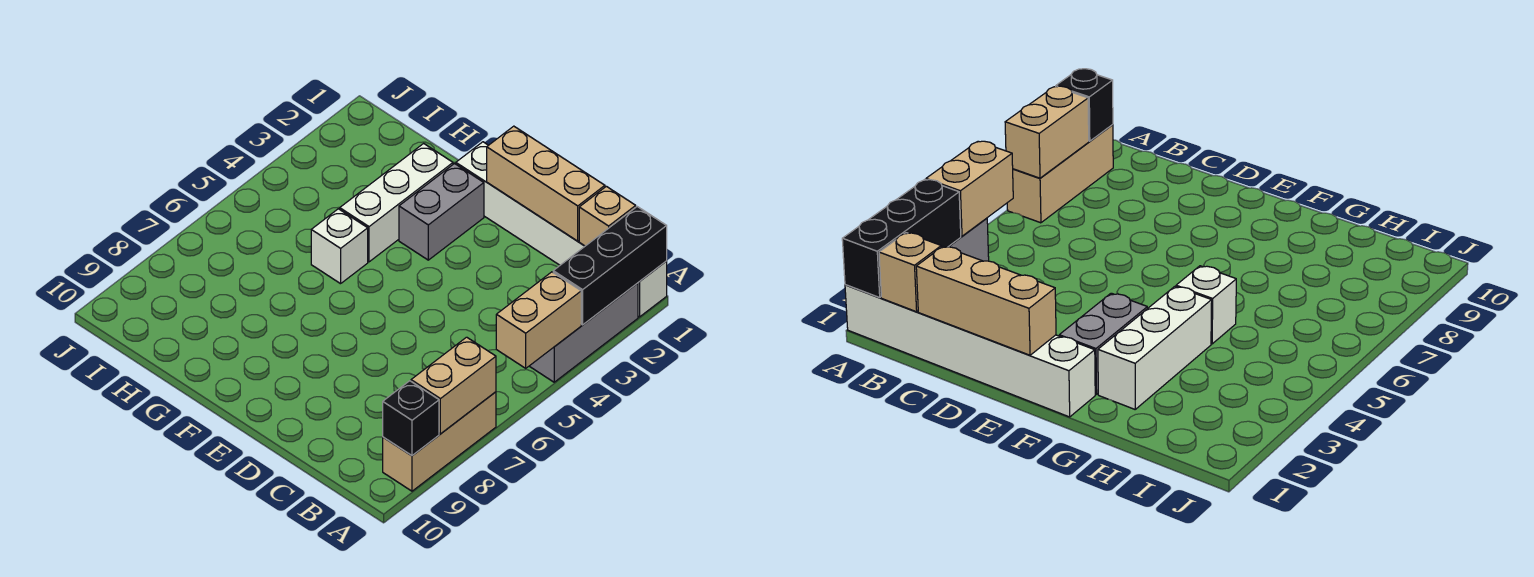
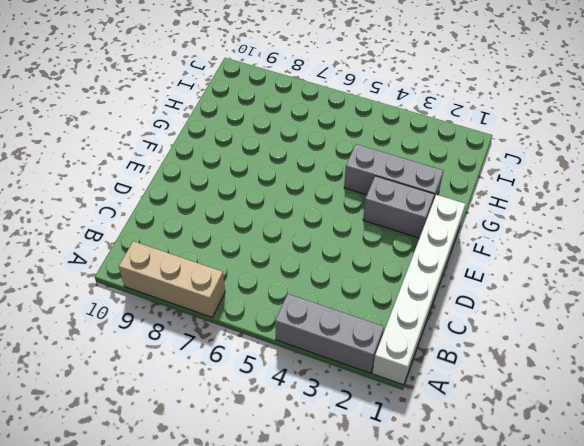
grey 1x3 brick [344,144,443,201] -> white 1x3 brick [340,143,453,262]
none -> white 1x1 brick [311,209,368,284]
none -> black 1x3 brick [553,207,667,325]
none -> tan 1x2 brick [496,272,581,368]

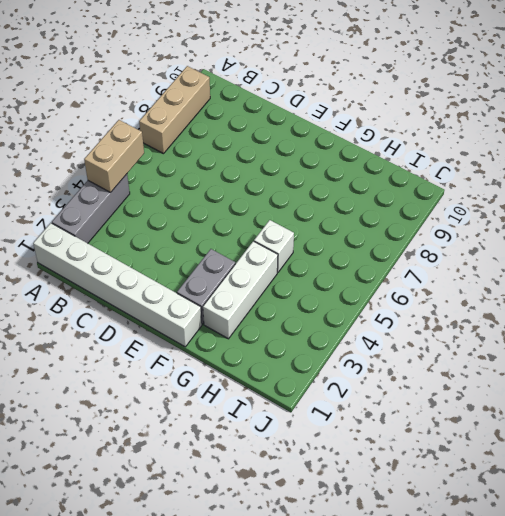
none -> black 1x3 brick [553,207,667,325]
none -> tan 1x2 brick [411,337,496,434]
none -> black 1x1 brick [383,381,439,456]

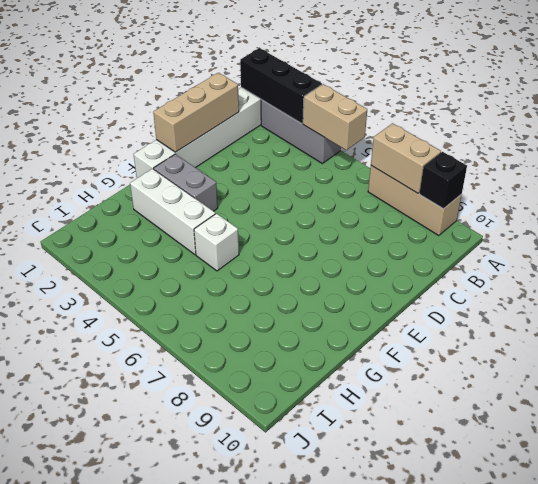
none -> tan 1x1 brick [579,186,636,246]

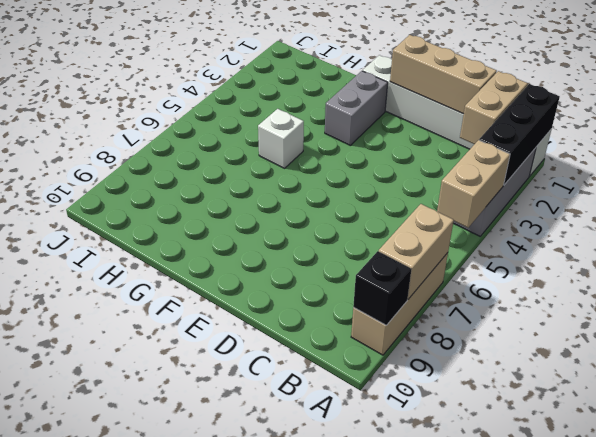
tan 1x2 brick [460,71,528,144] -> tan 1x1 brick [579,186,636,246]
none -> white 1x3 brick [340,143,453,262]

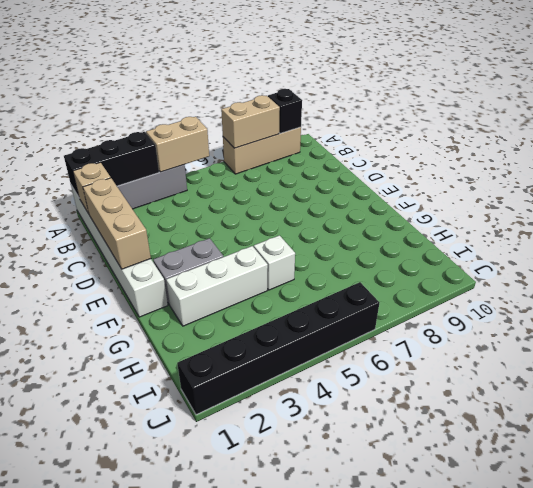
black 1x6 brick [177,282,379,415] -> none

